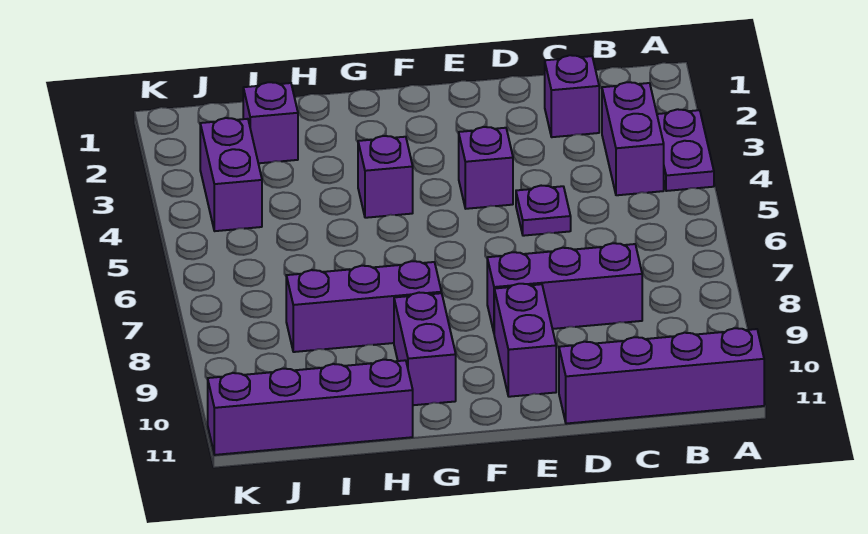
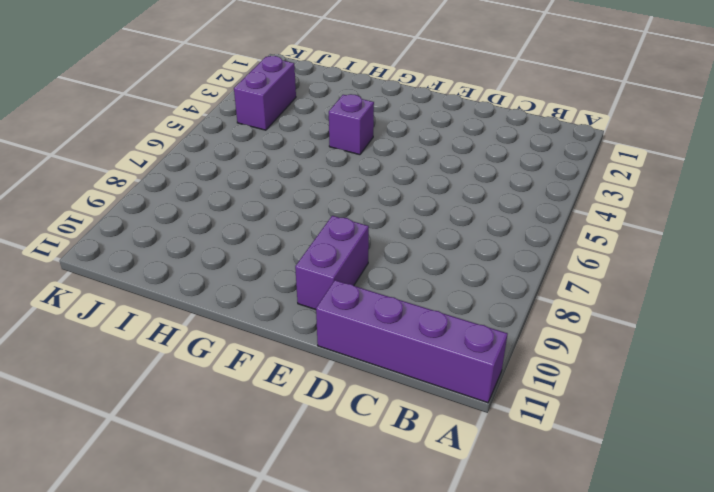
none -> purple 1x2 plate [657,109,714,191]
none -> purple 1x2 brick [602,82,664,195]
none -> purple 1x1 brick [545,55,599,137]

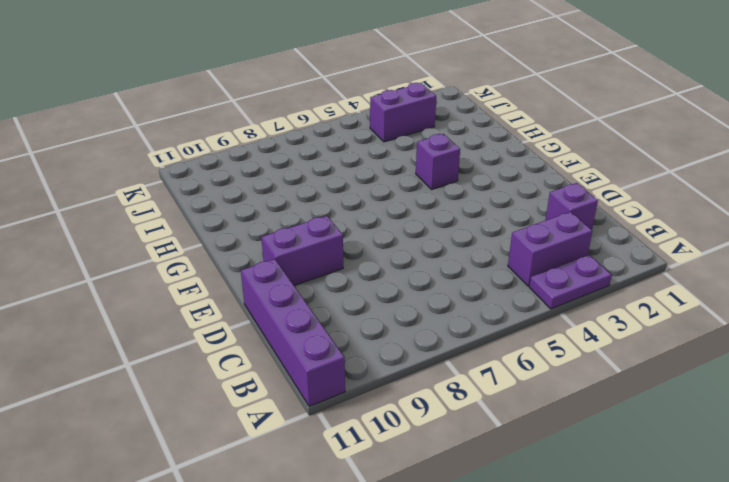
none -> purple 1x3 brick [487,243,642,332]
none -> purple 1x1 plate [516,186,571,236]
none -> purple 1x1 brick [459,127,513,209]

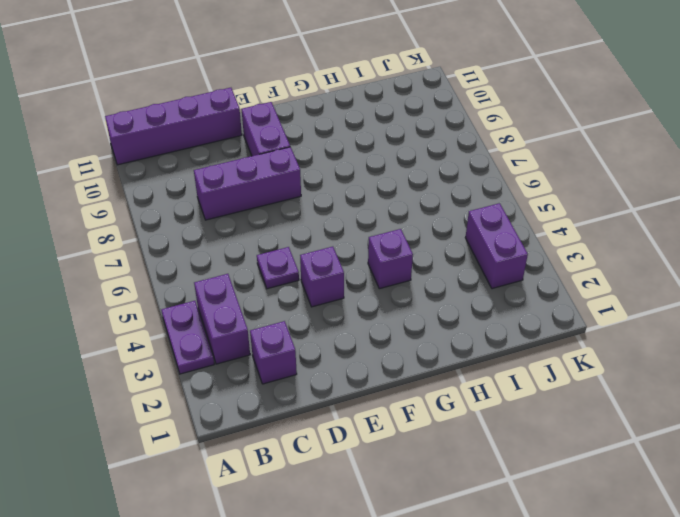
none -> purple 1x3 brick [286,261,441,352]
none -> purple 1x2 brick [394,293,456,405]
none -> purple 1x4 brick [208,360,413,455]

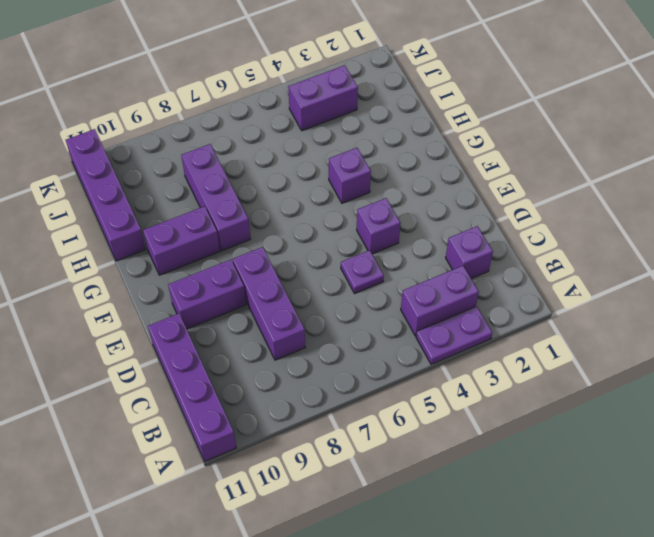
none -> purple 1x1 brick [243,82,298,163]

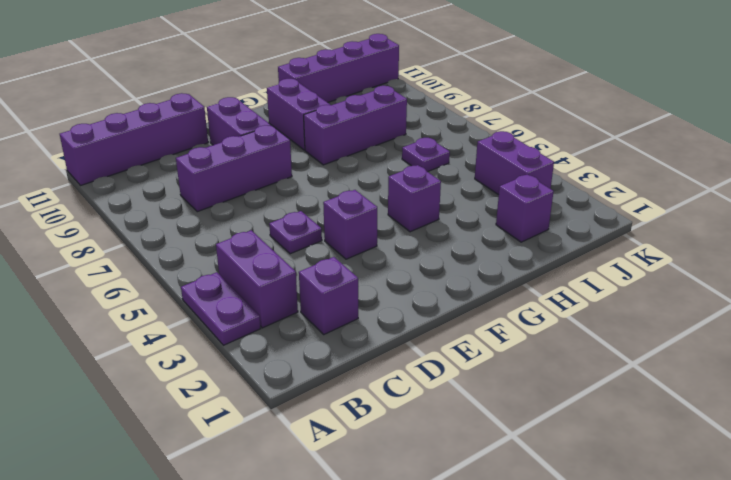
purple 1x1 plate [402,138,450,172] -> none

